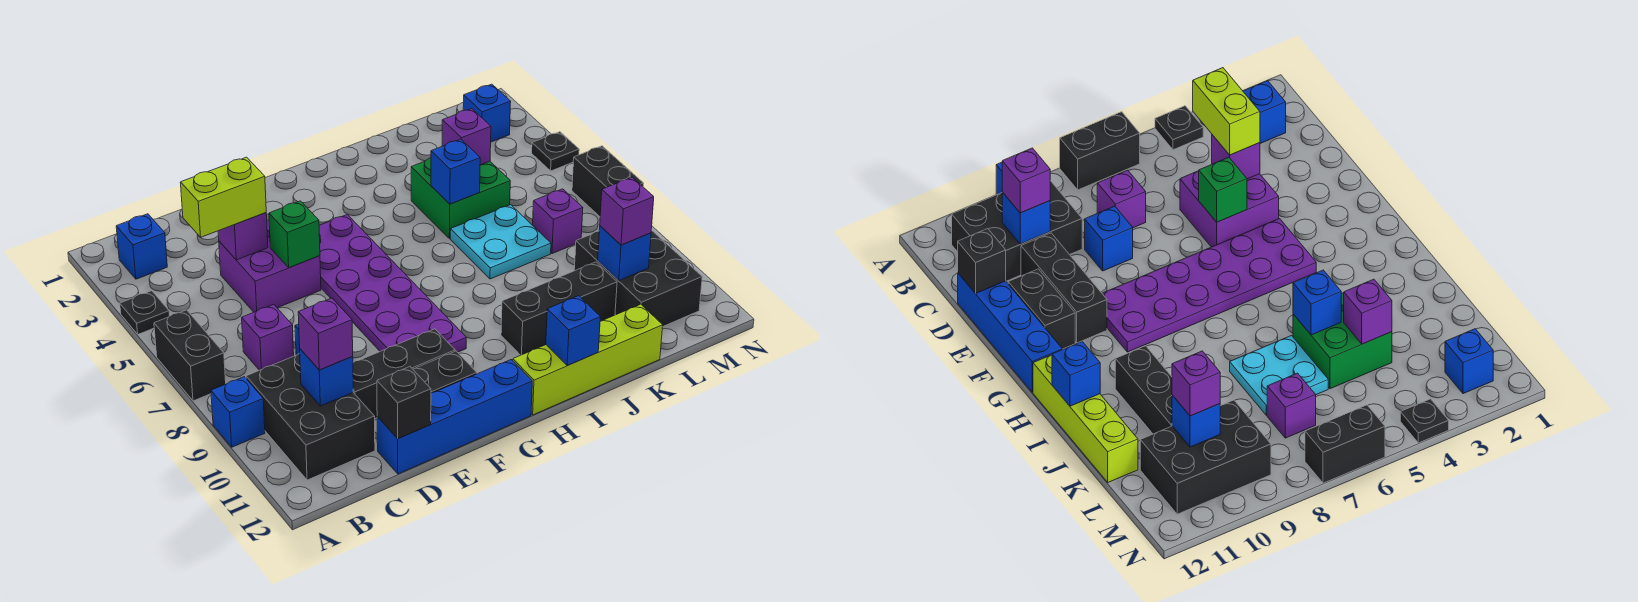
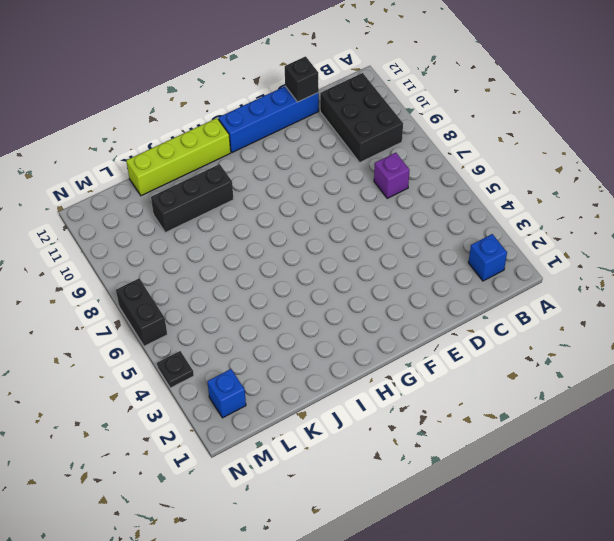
none -> black 1x1 plate [120,291,169,334]
none -> black 1x2 brick [154,310,226,401]
none -> blue 1x1 brick [211,377,265,447]
none -> purple 2x2 brick [219,221,321,312]

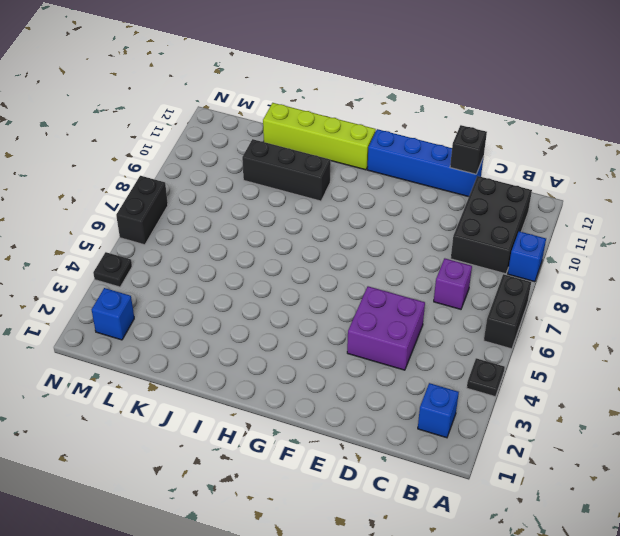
none -> blue 1x1 brick [1085,206,1133,271]
none -> black 1x3 brick [353,329,455,418]
none -> black 1x2 brick [413,351,477,393]
none -> purple 2x6 plate [319,215,466,352]

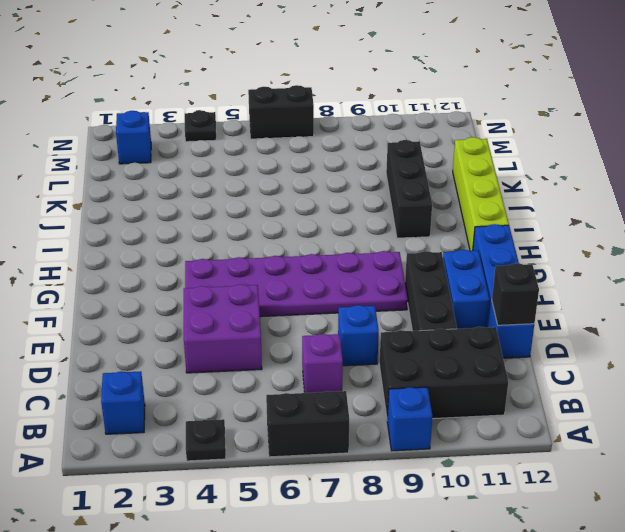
blue 1x2 brick [443,250,490,329] -> black 1x2 brick [413,351,477,393]
none -> green 2x2 brick [411,158,510,239]
none -> cyan 2x2 plate [450,205,551,279]
none -> purple 1x1 brick [533,189,583,254]
none -> black 2x3 brick [574,230,702,326]

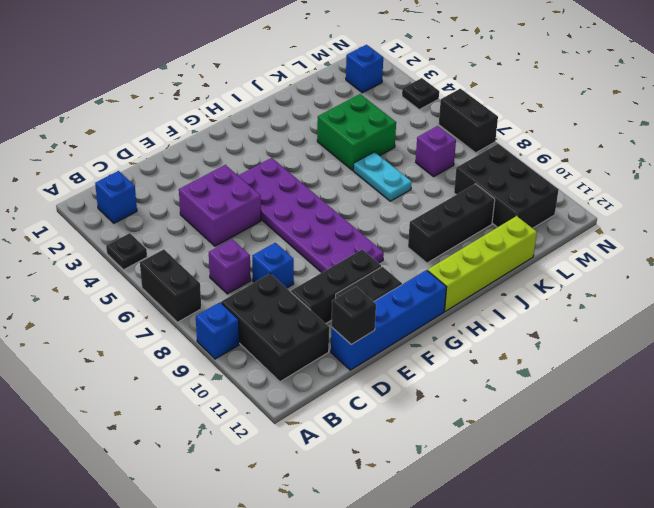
cyan 1x2 plate [354,152,412,201] -> cyan 2x2 plate [450,205,551,279]
none -> blue 1x1 brick [300,349,353,406]
none -> purple 1x1 brick [218,213,268,260]
none -> green 1x1 brick [269,201,320,268]
none -> blue 1x1 brick [546,296,600,366]

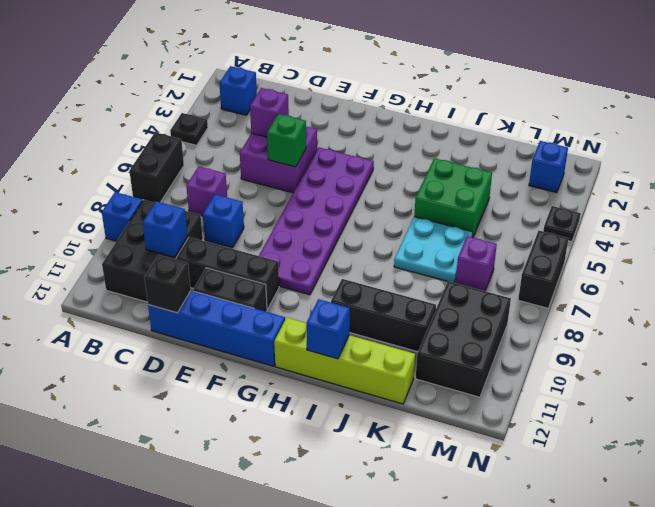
none -> blue 1x1 brick [431,139,480,204]
none -> purple 1x1 brick [442,109,491,165]
none -> blue 1x1 brick [598,226,651,281]
none -> lime 1x2 brick [180,157,266,237]

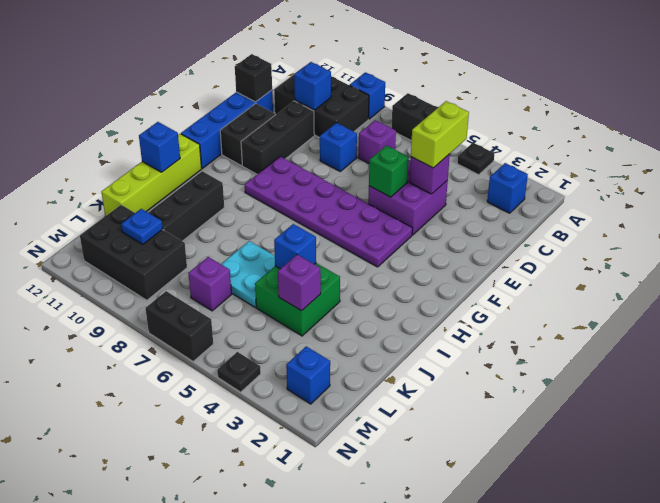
blue 1x1 plate [121,209,163,245] -> blue 1x1 brick [598,226,651,281]
none -> purple 1x1 brick [298,298,353,370]
none -> purple 1x1 brick [600,177,654,245]

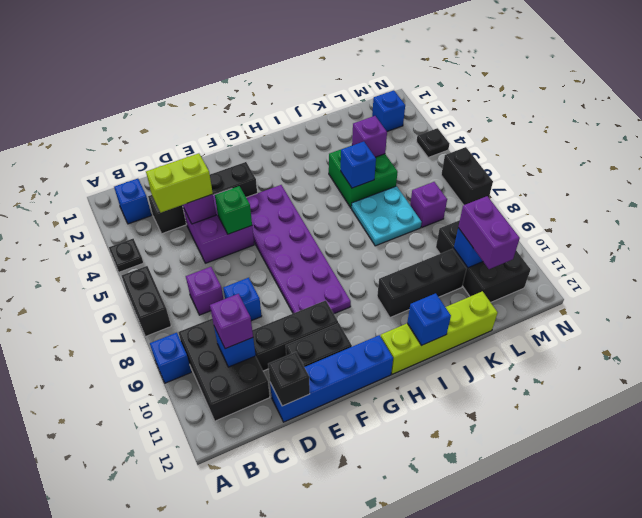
black 1x4 brick [148,162,257,234] -> none
purple 1x2 brick [458,196,520,269] -> purple 1x1 brick [600,177,654,245]

